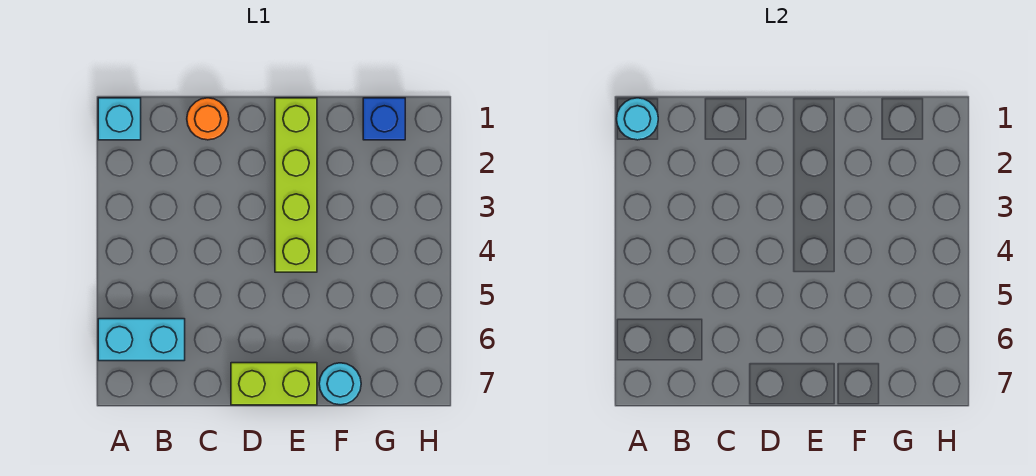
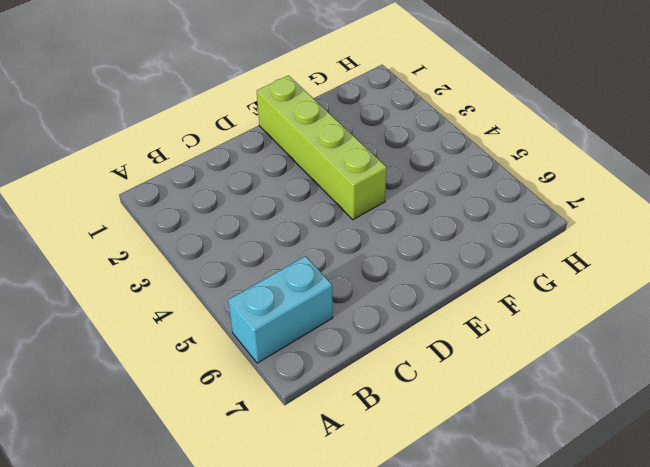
none -> cyan 1x1 brick [98,98,141,140]
none -> orange 1x1 round brick [187,98,229,140]

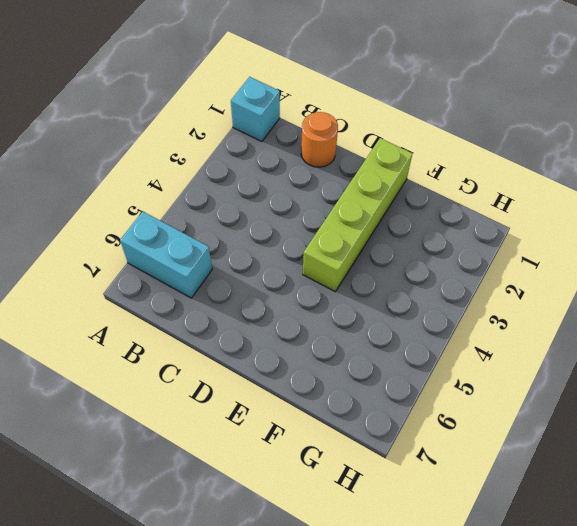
none -> lime 1x2 brick [231,363,317,405]
none -> cyan 1x1 round brick [319,363,361,405]

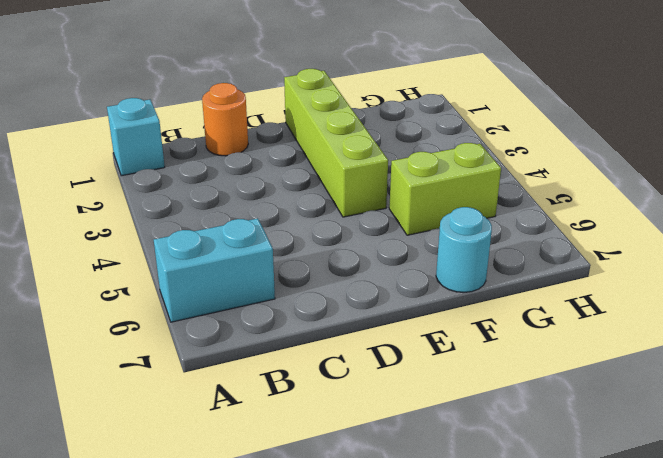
lime 1x2 brick [389,143,501,235] -> lime 1x2 brick moved to [231,363,317,405]
none -> blue 1x1 brick [363,98,405,140]
none -> cyan 1x1 round brick [617,98,658,140]

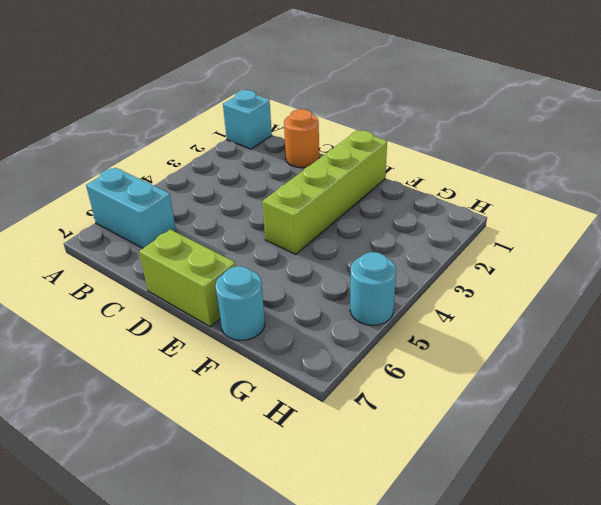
cyan 1x1 round brick [350,252,396,325] -> cyan 1x1 round brick moved to [617,98,658,140]
none -> blue 1x1 brick [363,98,405,140]

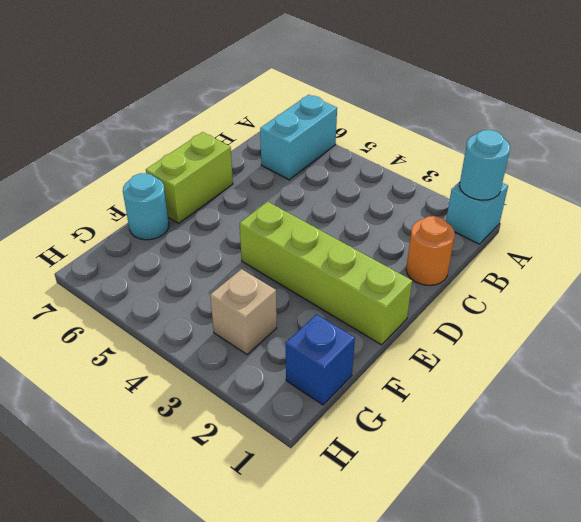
tan 1x1 brick [210,269,277,355] -> none

